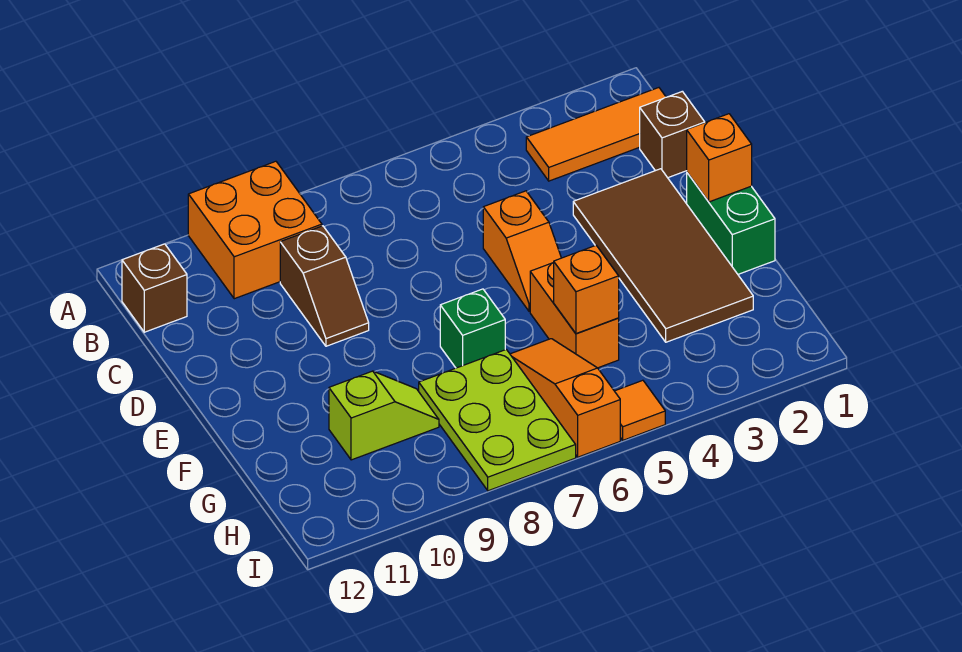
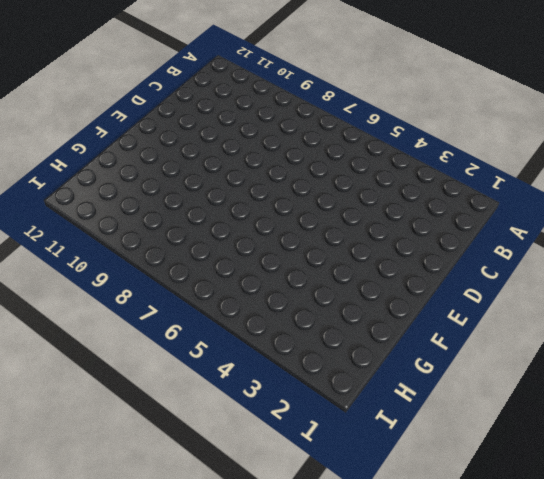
none -> orange 2x2 brick [188,161,322,299]
none -> orange 1x3 tile [526,88,666,181]
none -> brown 1x1 brick [122,244,187,332]

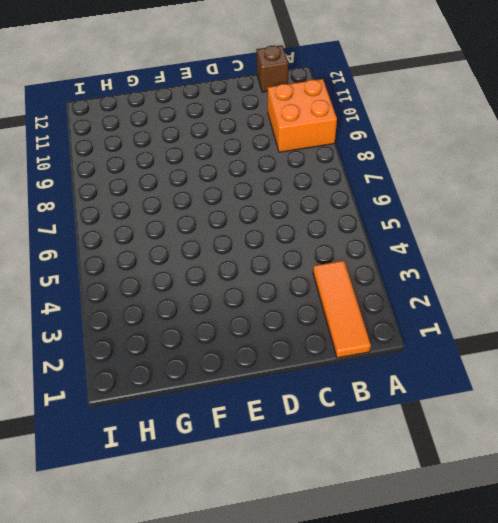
none -> brown 1x1 brick [640,91,705,178]
none -> brown 1x2 slope [280,226,369,346]
none -> brown 2x4 tile [573,169,753,342]

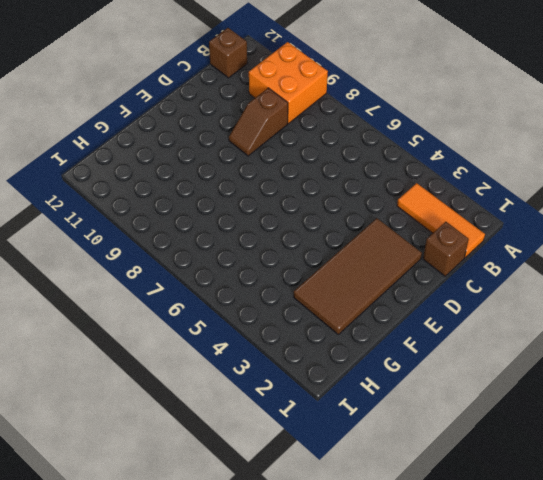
none -> orange 1x2 slope [483,191,561,311]
none -> green 1x2 brick [687,173,775,274]
none -> orange 1x2 brick [530,263,619,368]

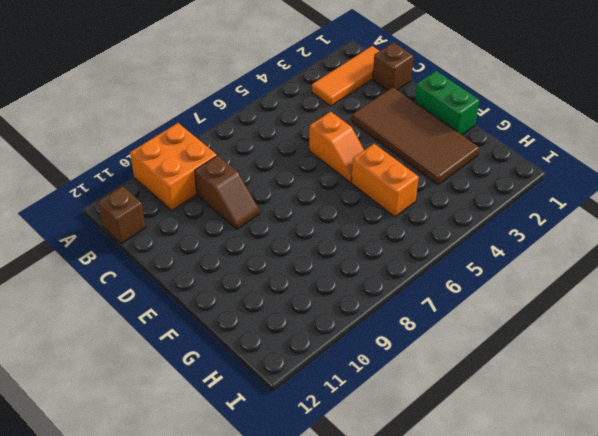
none -> green 1x1 brick [440,289,505,368]
none -> orange 1x3 slope [510,339,620,457]
none -> lime 2x3 plate [419,349,576,491]

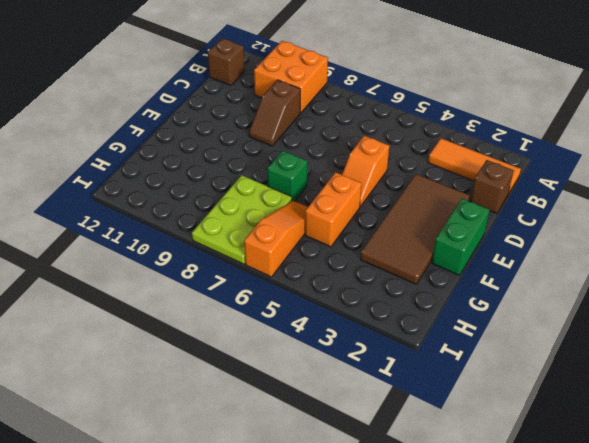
none -> lime 1x2 slope [329,371,439,460]
none -> orange 1x1 tile [615,380,665,440]
none -> orange 1x1 brick [687,114,752,202]

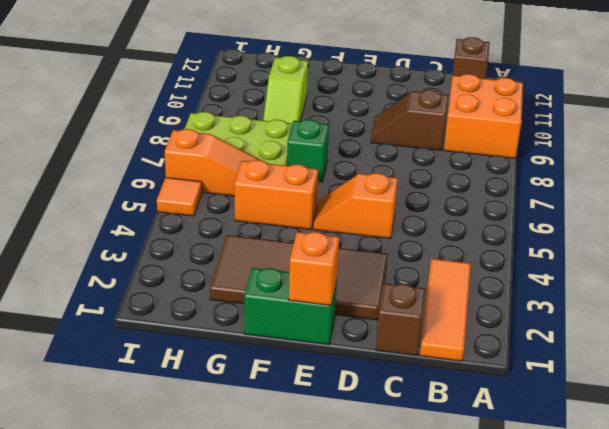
none -> orange 1x1 brick [554,245,619,334]

